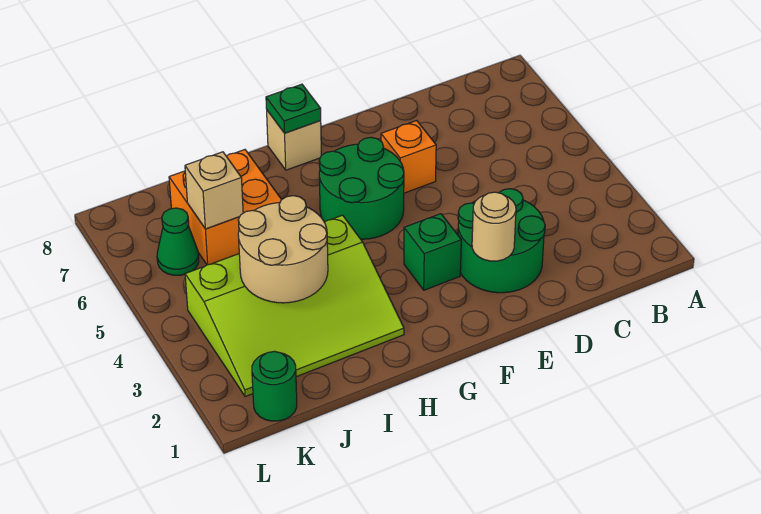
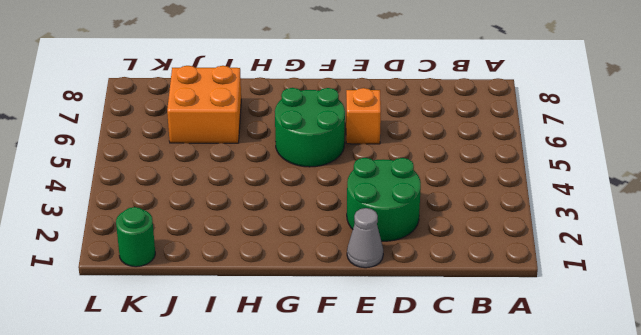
grey 1x1 cone [347,208,383,268] -> none
none -> green 1x1 brick [404,214,461,290]
none -> tan 1x1 brick [267,110,321,170]
none -> lime 3x4 slope [185,215,404,397]

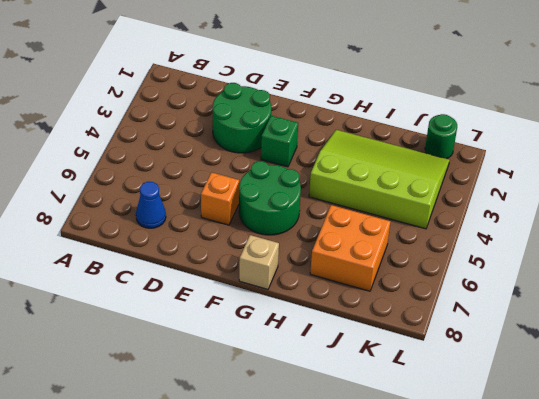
blue 1x1 cone [136,182,166,228] -> none
none -> green 1x1 cone [157,208,199,275]
none -> tan 1x1 round brick [472,192,516,261]
none -> green 1x1 plate [266,84,321,133]

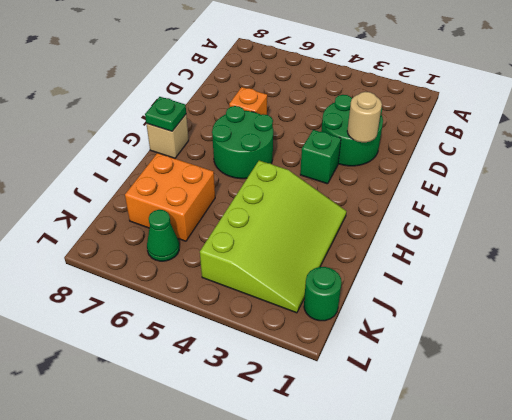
none -> tan 2x2 round brick [238,196,328,303]
none -> tan 1x1 brick [185,152,243,229]

